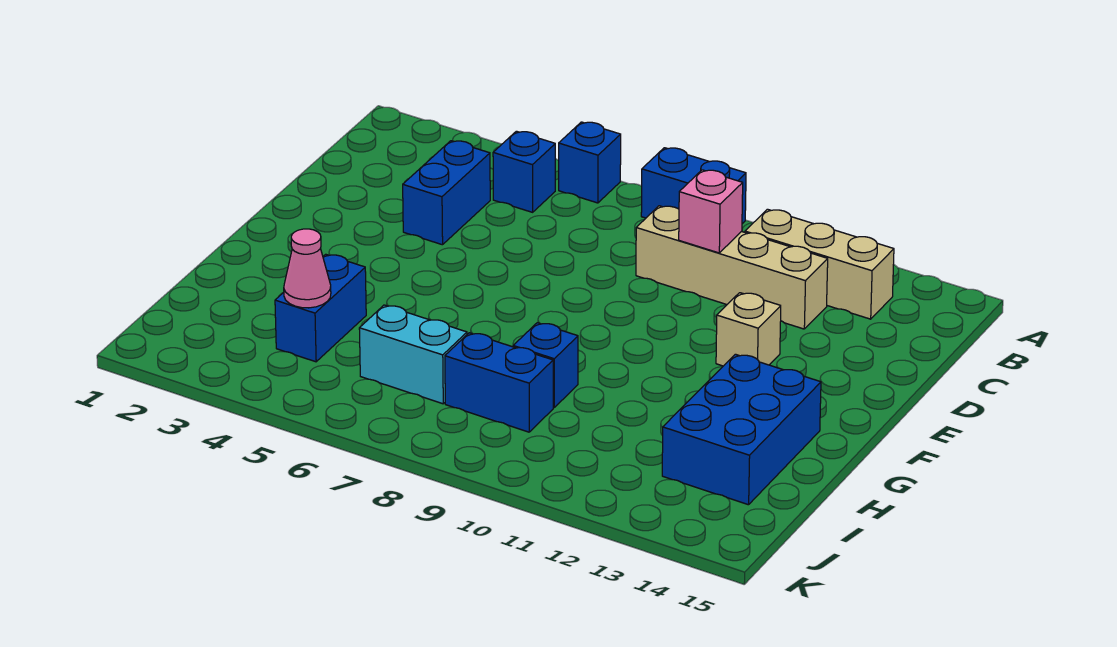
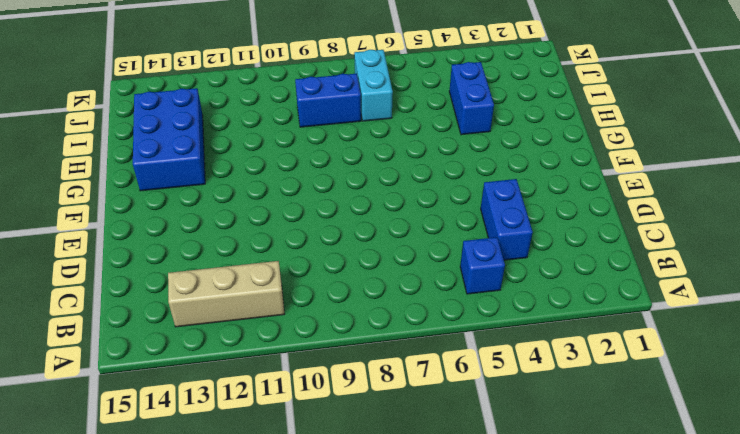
cyan 1x2 brick [354,50,393,121] -> cyan 1x2 brick turned to [359,305,467,404]
none -> blue 1x1 brick [559,122,621,203]
none -> blue 1x2 brick [641,148,746,224]
none -> tan 1x4 brick [636,206,828,329]

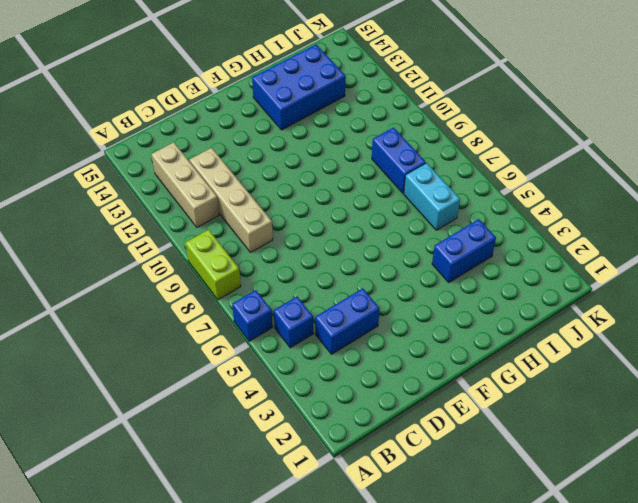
lime 1x2 brick [185,230,241,300] -> blue 1x2 brick [641,148,746,224]
none -> tan 1x1 brick [716,293,781,366]
none -> blue 1x1 brick [513,323,578,407]
none -> pink 1x1 brick [679,170,743,253]

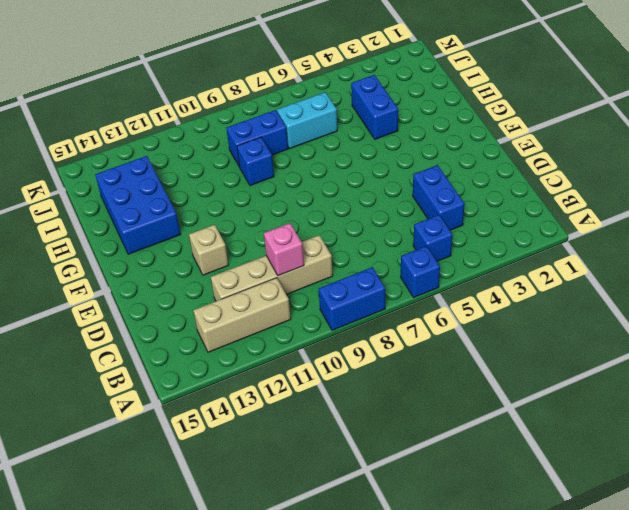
none -> pink 1x1 cone [284,229,331,308]

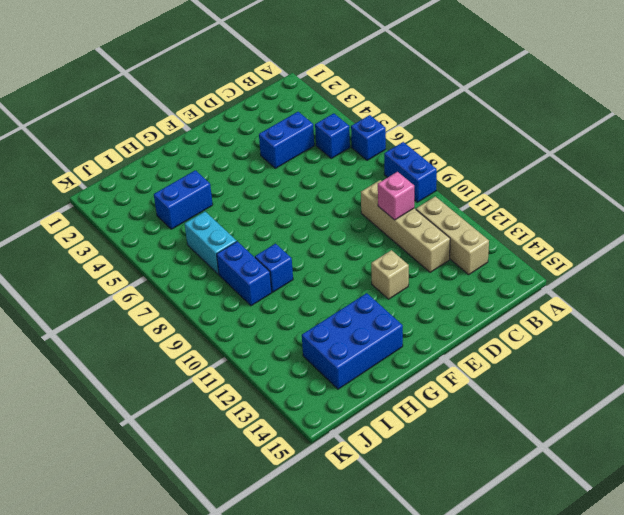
none -> pink 1x1 cone [284,229,331,308]

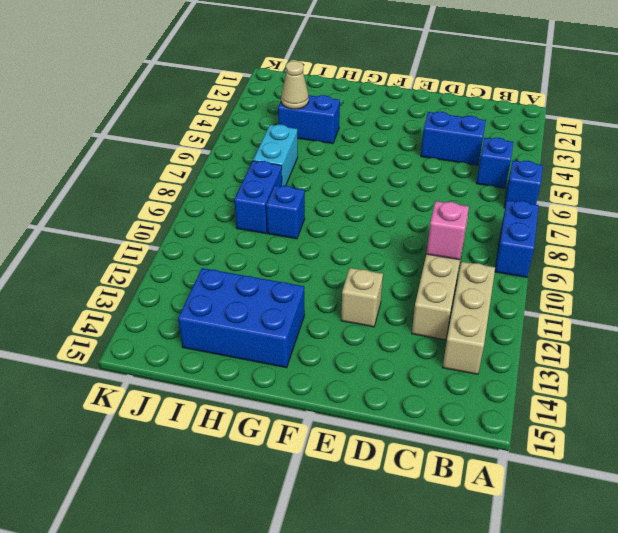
tan 1x1 cone [281,61,309,109] -> pink 1x1 cone [284,229,331,308]

